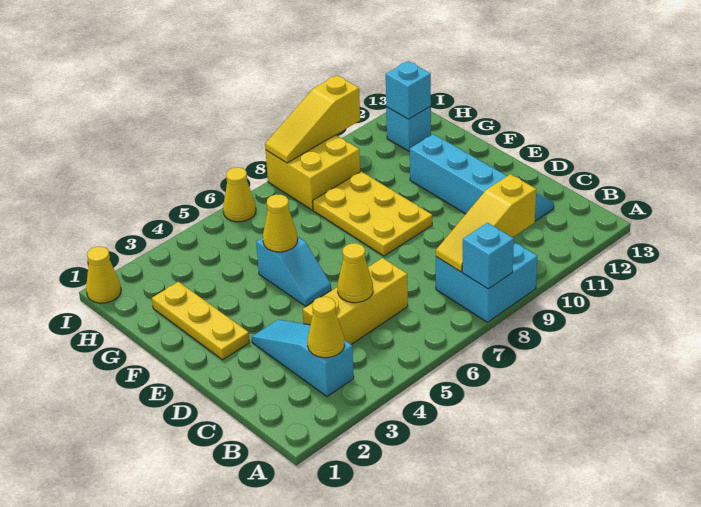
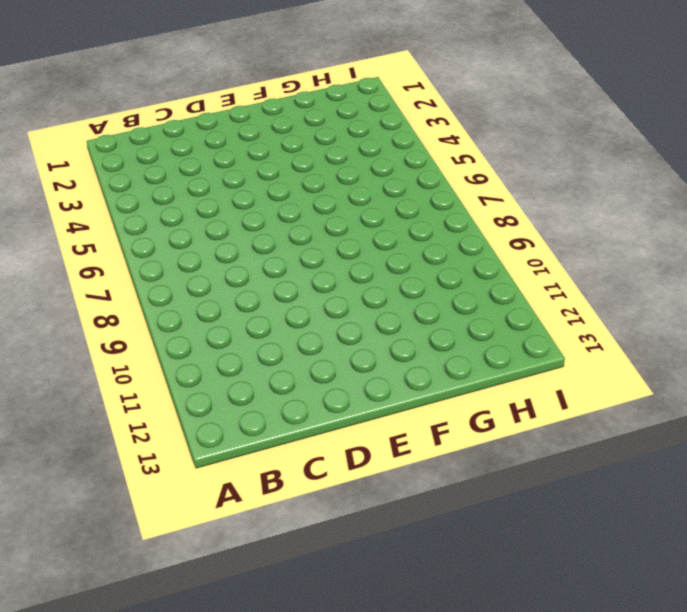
none -> cyan 2x2 brick [436,242,537,322]
none -> cyan 1x3 slope [252,320,354,397]
none -> yellow 1x3 brick [303,258,408,344]

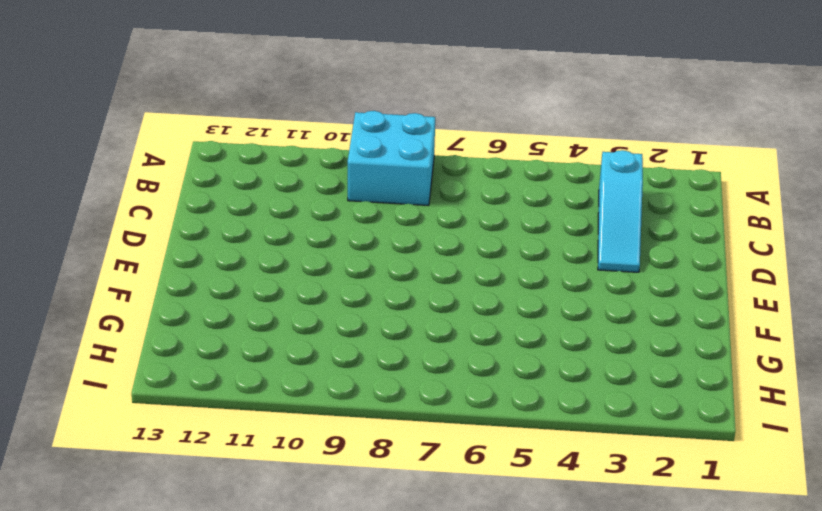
none -> yellow 1x3 brick [303,258,408,344]
none -> cyan 2x4 slope [410,135,554,221]
none -> yellow 1x3 plate [152,282,250,360]

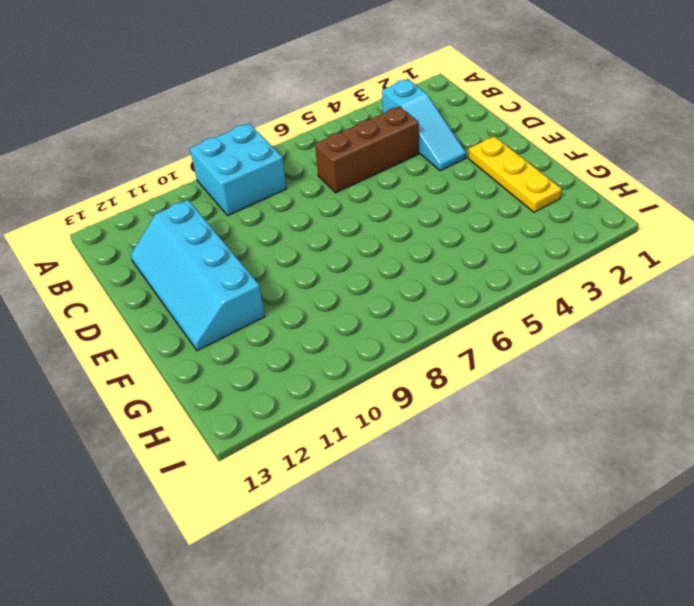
brown 1x3 brick [315,106,419,193] -> yellow 1x3 brick [303,258,408,344]
none -> cyan 1x2 slope [256,236,331,306]
none -> yellow 2x3 plate [313,172,432,256]
none -> yellow 2x2 brick [266,135,360,210]

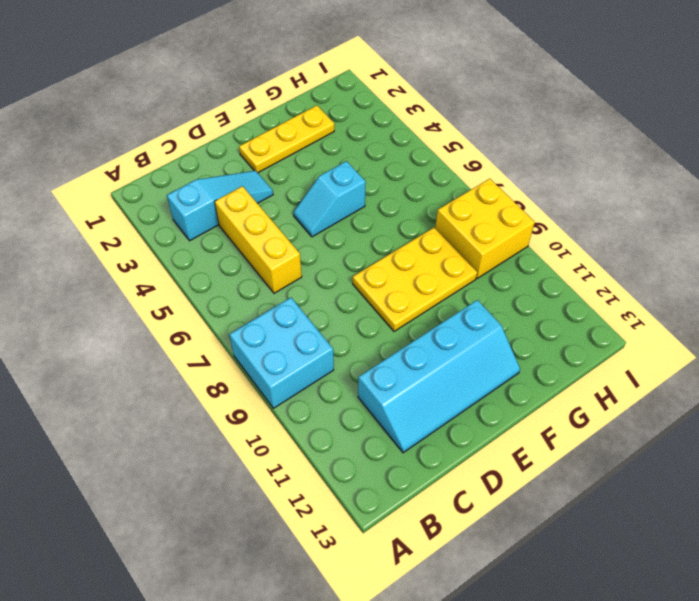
none -> cyan 1x1 brick [386,106,431,151]
none -> yellow 1x1 cone [86,247,121,303]
none -> yellow 1x1 cone [223,167,256,222]

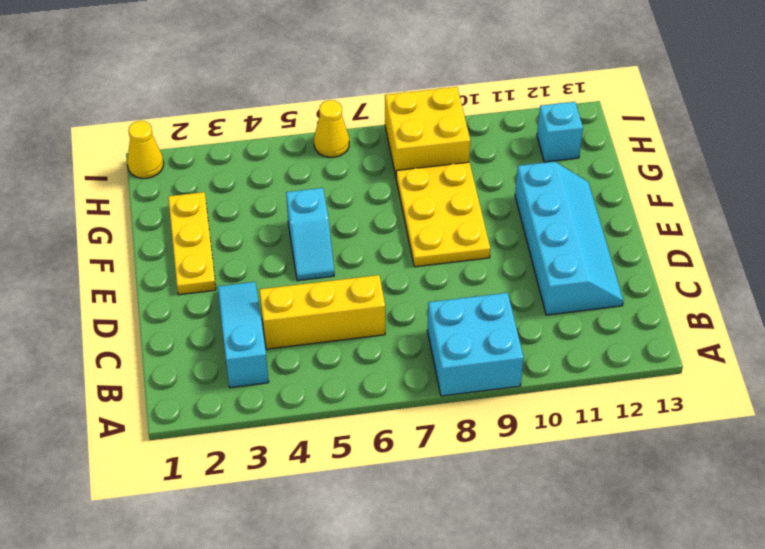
none -> cyan 1x1 brick [462,223,514,289]
none -> yellow 1x1 cone [307,297,344,358]
none -> yellow 1x3 slope [436,174,536,272]

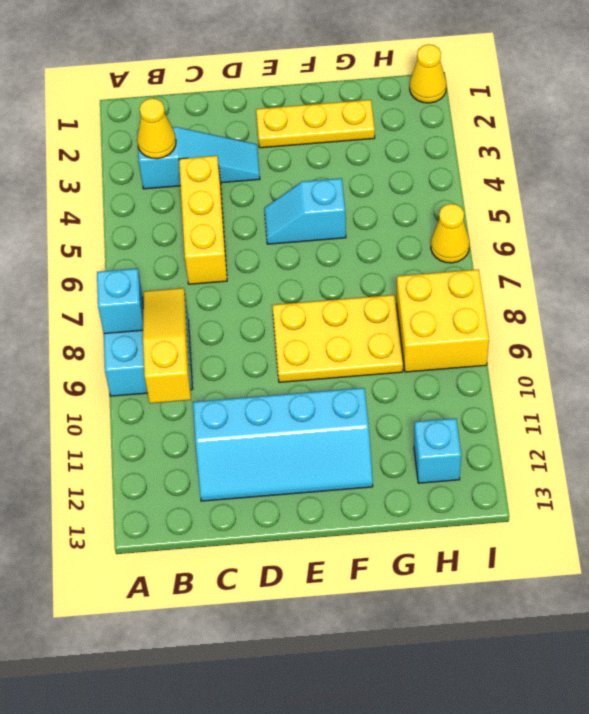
none -> yellow 1x1 cone [338,243,373,303]
none -> yellow 1x1 cone [263,195,298,252]
none -> cyan 1x1 brick [386,61,431,119]

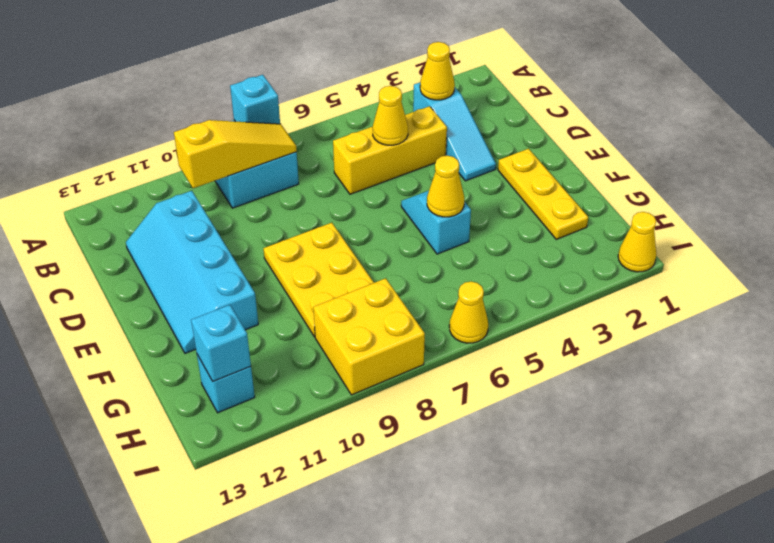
none -> yellow 1x3 slope [265,75,360,163]

